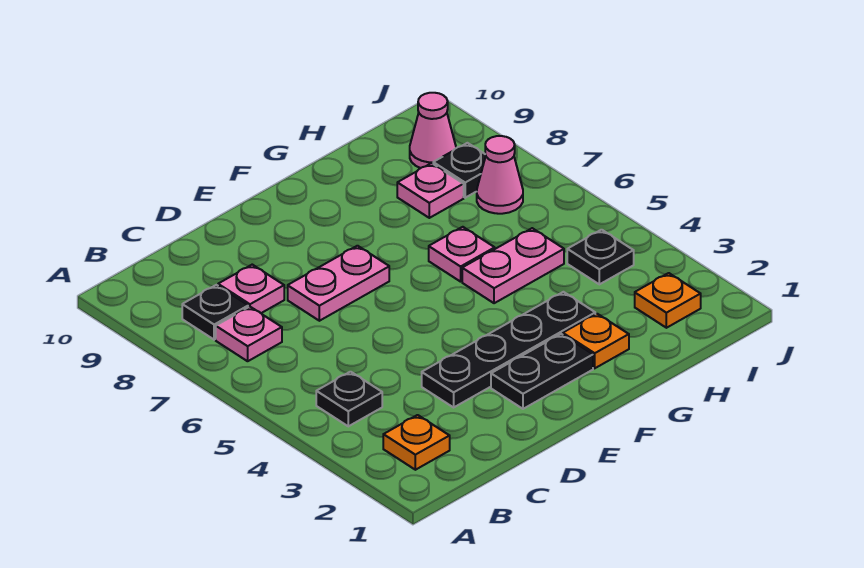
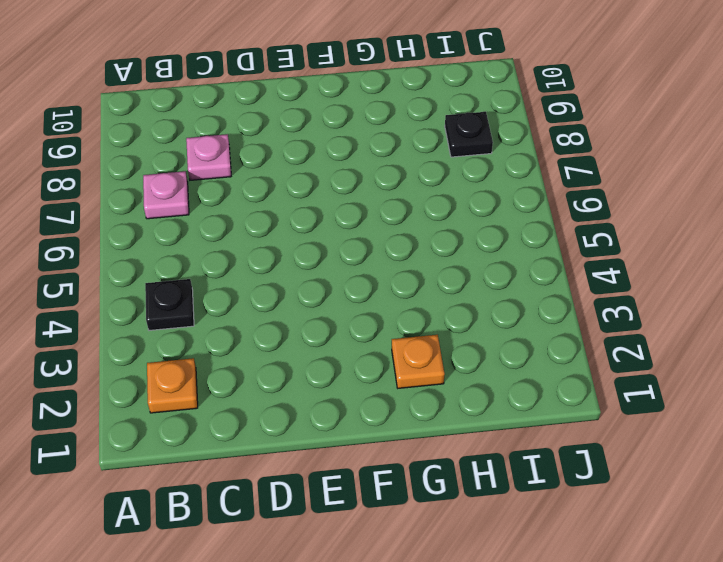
none -> black 1x1 plate [182,285,248,340]
none -> black 1x4 plate [422,292,595,407]
none -> pink 1x2 plate [288,246,389,321]

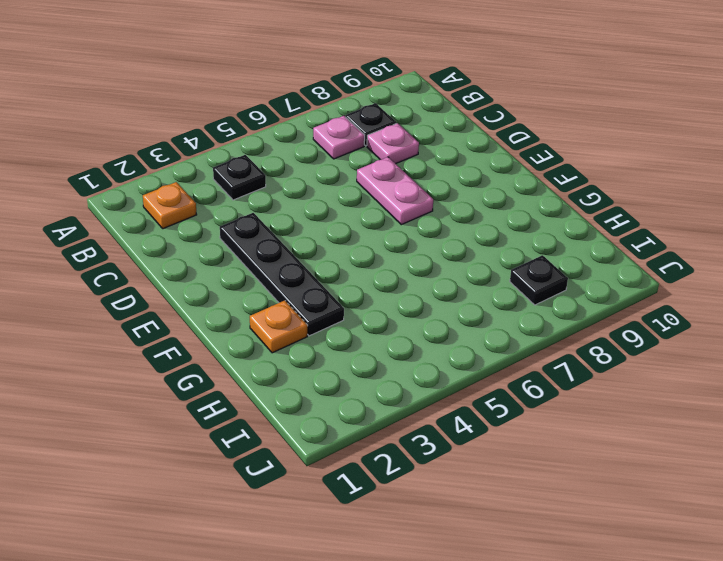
none -> black 1x2 plate [491,334,593,409]
none -> pink 1x2 plate [462,228,564,303]
none -> pink 1x1 plate [429,227,495,282]

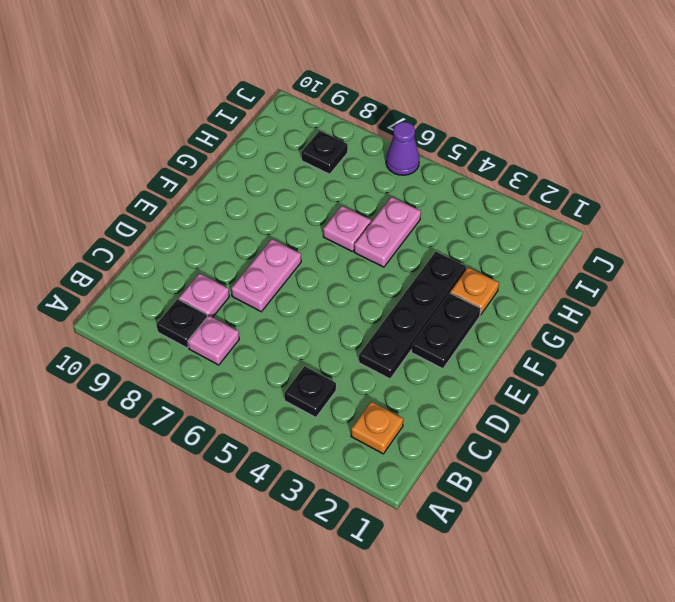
purple 1x1 cone [386,122,419,175] -> none
none -> pink 1x1 plate [397,163,464,218]
none -> orange 1x1 plate [635,273,701,328]
none -> black 1x1 plate [567,230,634,284]

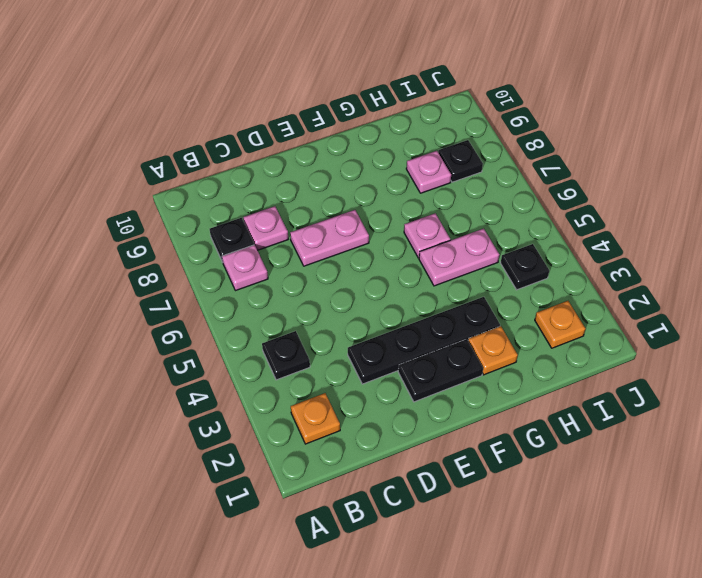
none -> pink 1x1 cone [477,136,523,214]
none -> pink 1x1 cone [410,93,456,168]

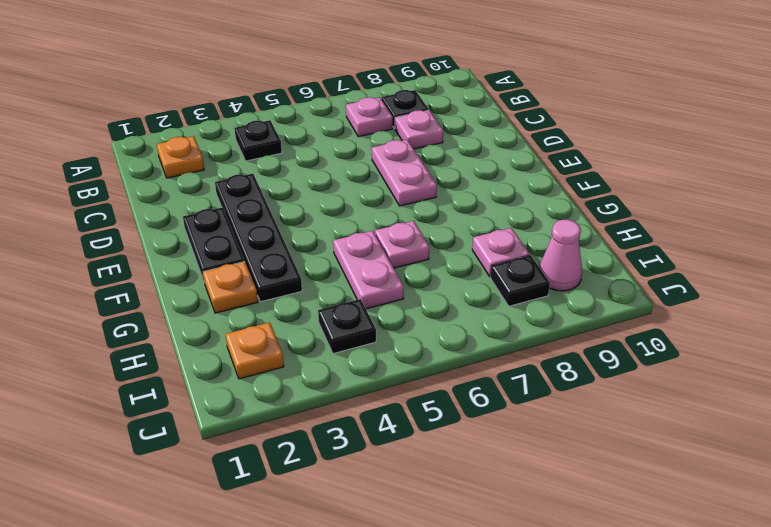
none -> pink 1x1 cone [477,136,523,214]

